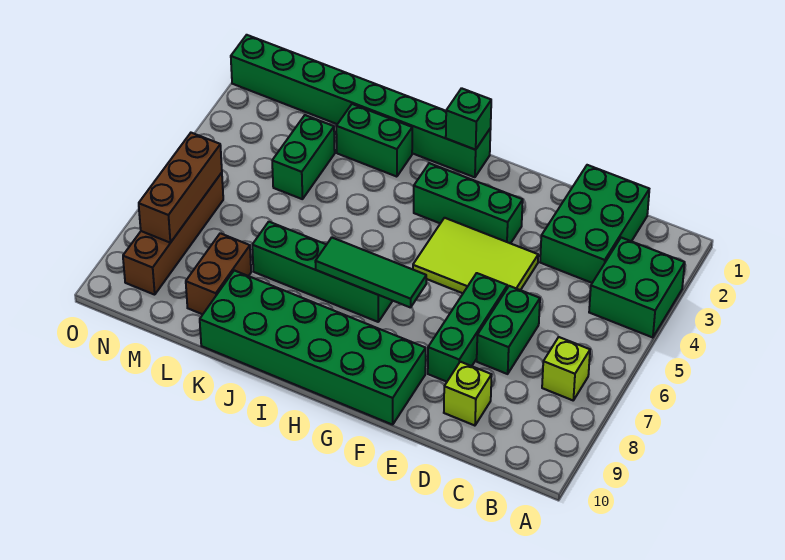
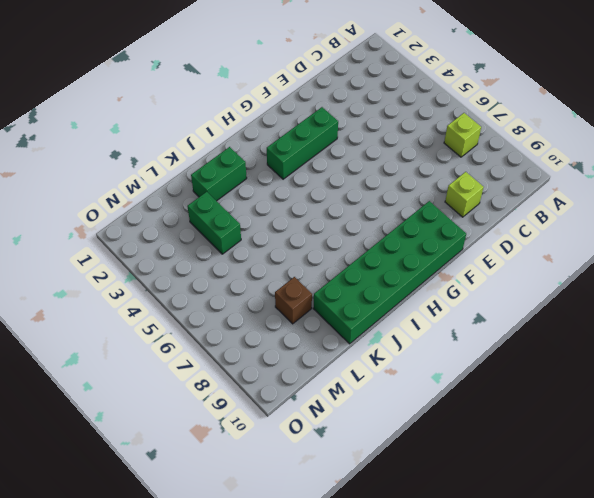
brown 1x1 brick [275,277,312,324] -> brown 1x2 brick [186,233,251,314]
none -> green 2x2 brick [589,238,685,338]
none -> green 2x3 brick [540,165,649,283]
none -> green 1x2 brick [477,286,540,374]

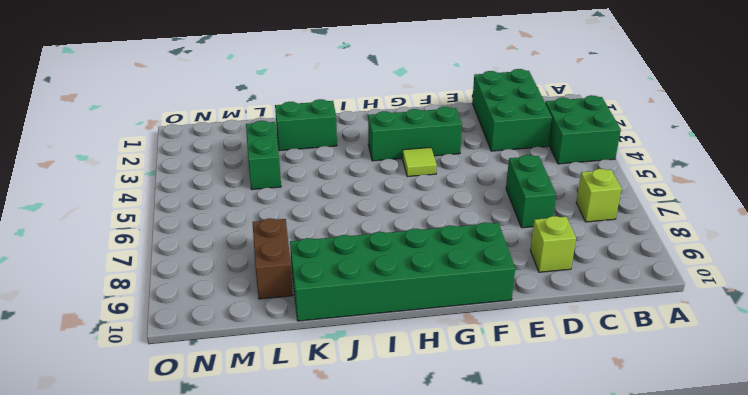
lime 1x1 tile [402,147,437,177] -> lime 2x3 tile [413,218,538,293]
none -> green 1x3 brick [428,273,507,382]
none -> green 1x8 brick [231,35,491,177]
none -> green 1x4 brick [252,222,393,322]

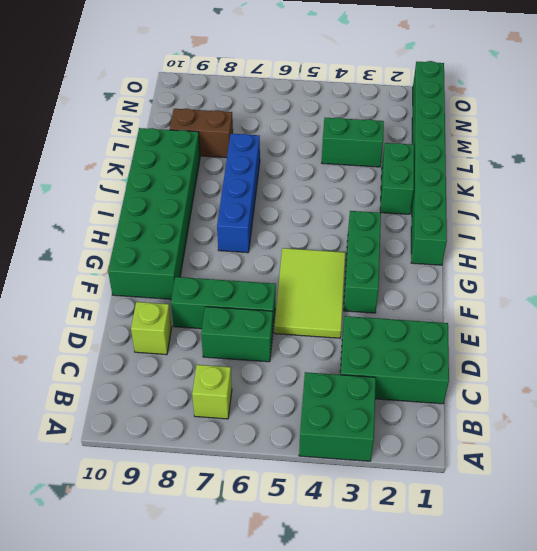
blue 1x4 brick [217,134,260,253] -> green 1x4 brick [252,222,393,322]
none -> brown 1x4 brick [123,173,223,295]
none -> green 1x3 tile [315,238,426,308]
none -> green 1x1 brick [446,88,491,150]

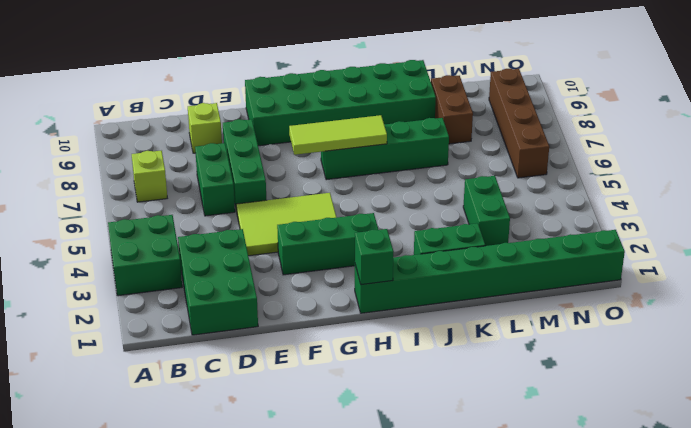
lime 1x3 tile [289,115,387,155] -> green 1x3 tile [315,238,426,308]
none -> brown 1x3 brick [139,133,222,243]

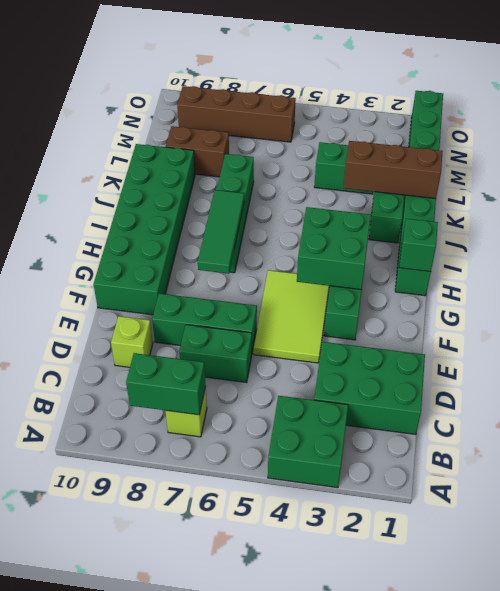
green 1x2 brick [126,353,206,415] -> none
green 2x2 brick [297,207,371,290] -> none
brown 1x3 brick [344,141,443,199] -> brown 1x3 brick moved to [139,133,222,243]

